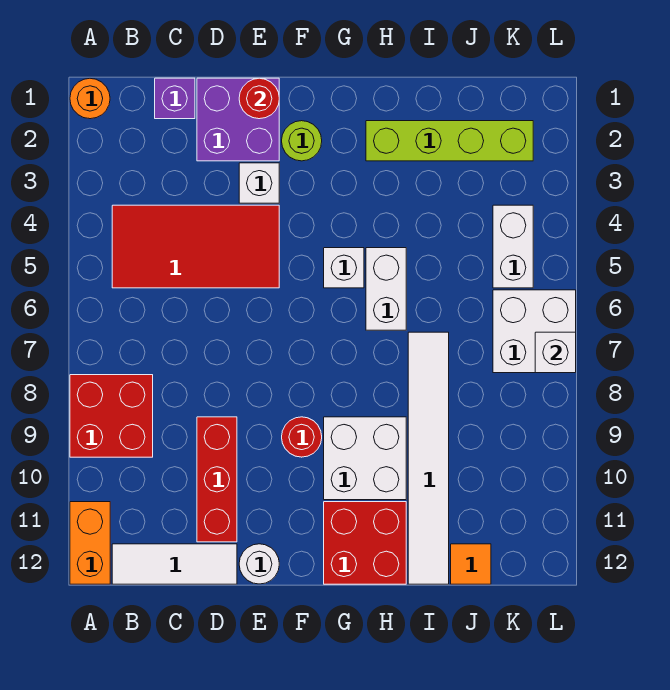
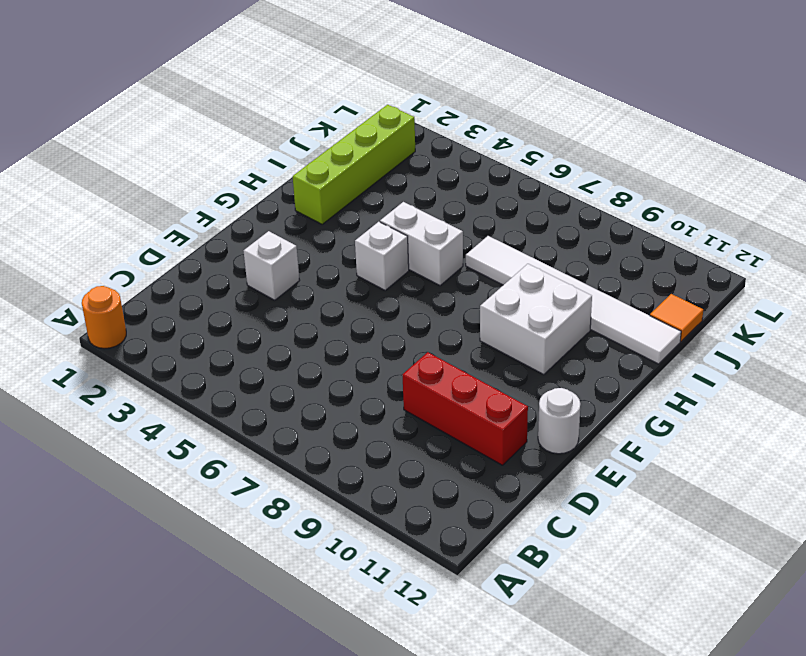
none -> red 2x2 brick [70,375,153,457]
none -> orange 1x2 brick [70,502,110,584]
none -> red 2x4 tile [112,205,279,288]

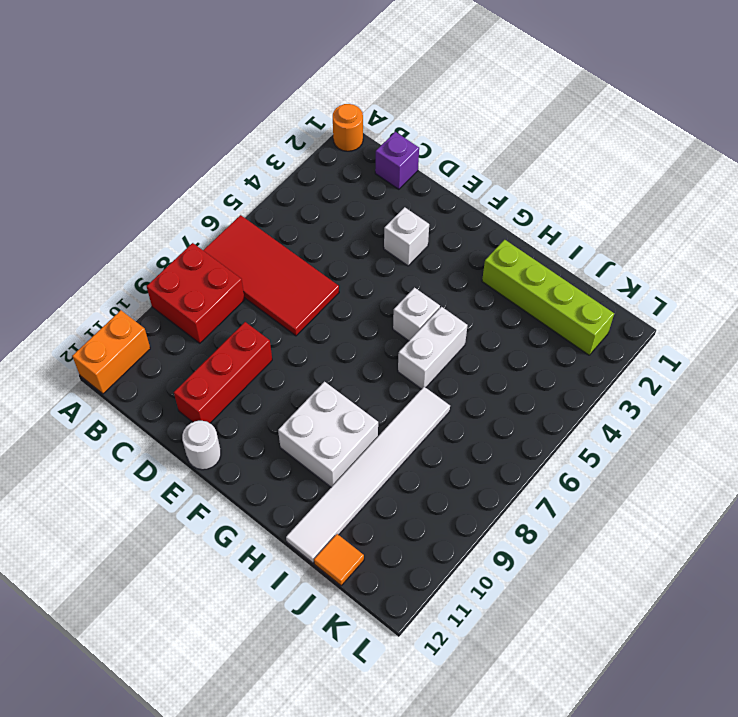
red 2x4 tile [203,215,339,336] -> red 2x4 tile moved to [112,205,279,288]
none -> white 1x3 tile [112,544,237,584]
none -> purple 2x2 brick [197,78,279,161]
none -> lime 1x1 round brick [282,121,322,161]

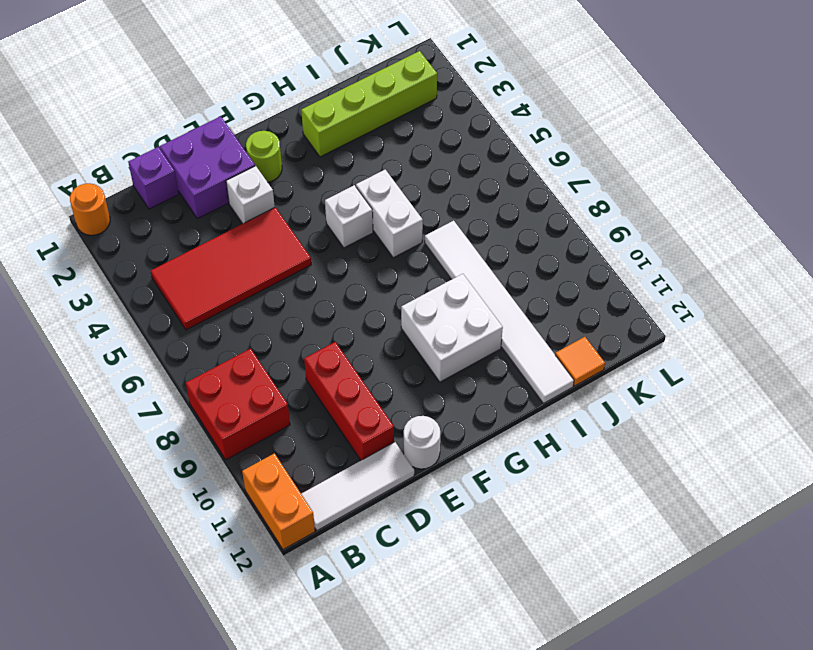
none -> red 1x1 round brick [282,417,322,457]
none -> red 2x2 brick [324,502,406,584]
none -> white 1x2 brick [493,205,533,288]

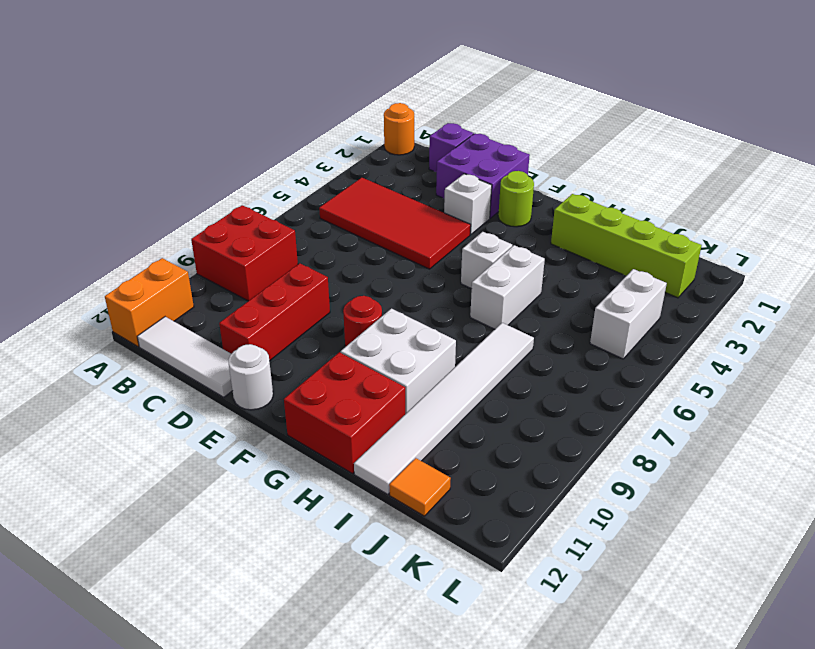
none -> white 2x2 brick [493,290,576,373]
none -> red 1x1 round brick [239,78,279,119]
none -> white 1x1 brick [535,332,576,373]

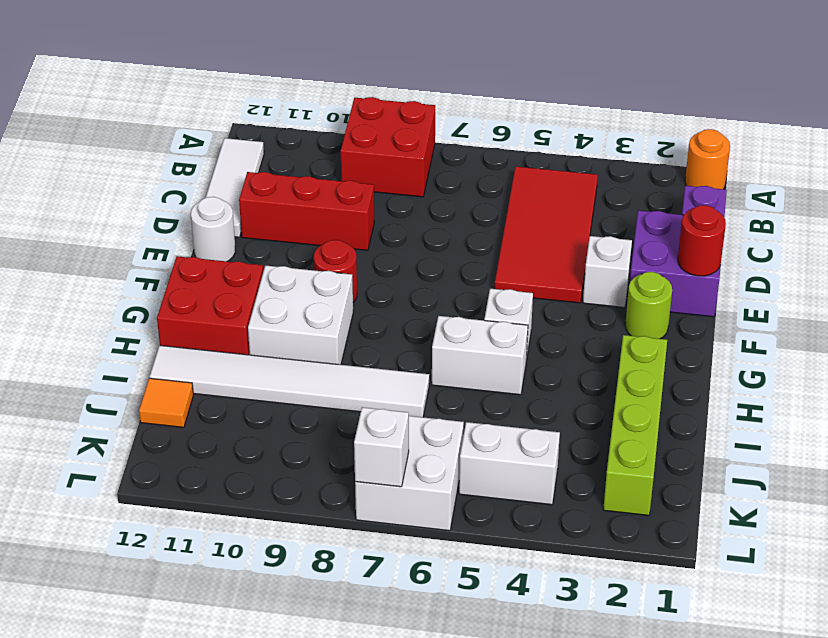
none -> orange 1x2 brick [70,502,110,584]

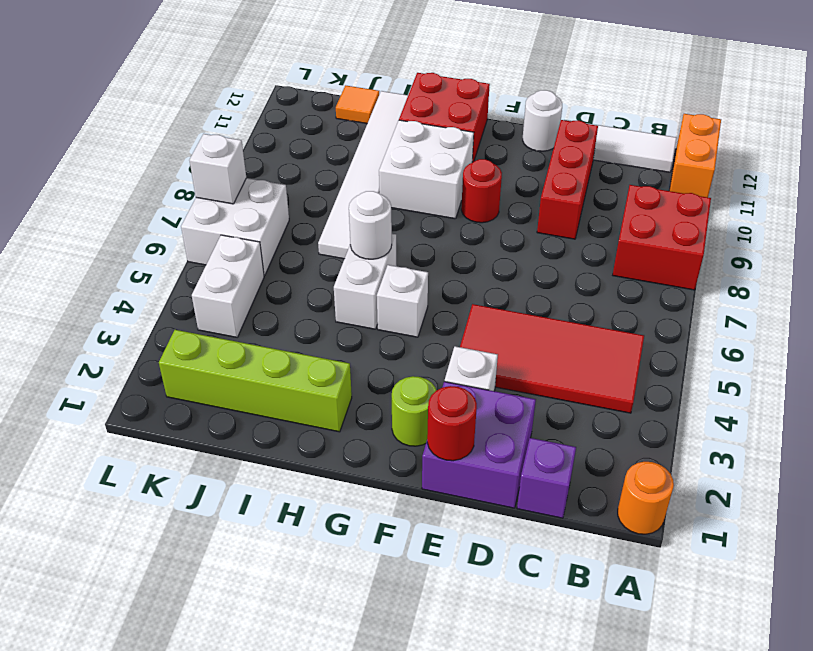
white 1x1 round brick [349,191,392,259] -> none

